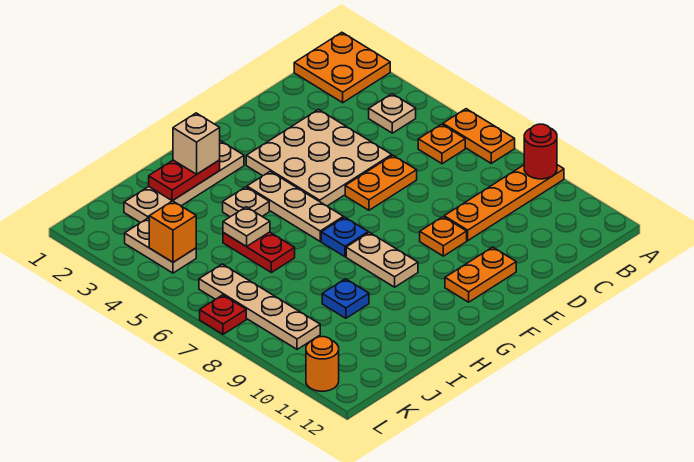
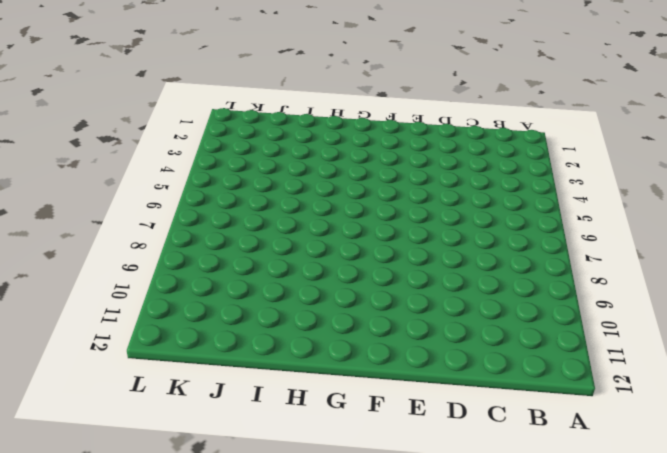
none -> orange 2x2 plate [294,32,390,103]
none -> orange 1x2 plate [443,109,515,163]
none -> orange 1x4 plate [444,165,564,240]

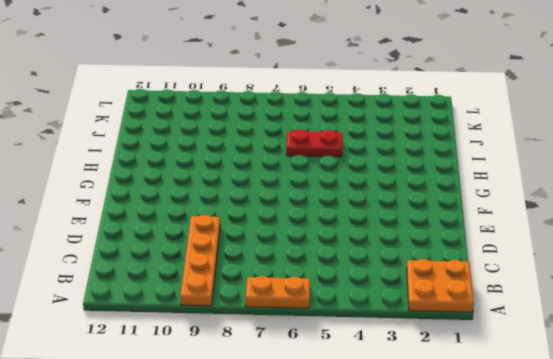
none -> tan 1x1 plate [369,94,416,133]
none -> orange 1x1 plate [418,124,465,164]
none -> tan 3x3 plate [246,110,392,206]

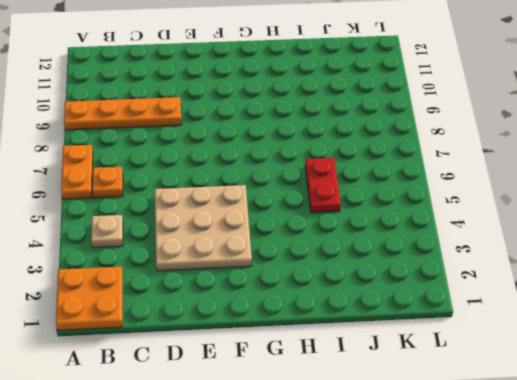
none -> orange 1x2 plate [345,155,417,210]
none -> orange 1x1 plate [420,217,467,256]
none -> orange 1x2 plate [445,247,516,302]

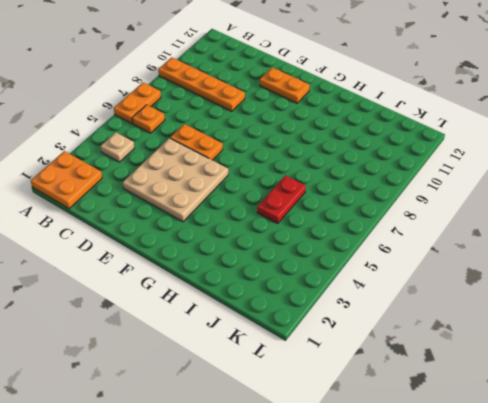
none -> orange 1x1 plate [420,217,467,256]
none -> tan 1x4 plate [124,141,244,223]
none -> tan 1x3 plate [247,171,343,241]

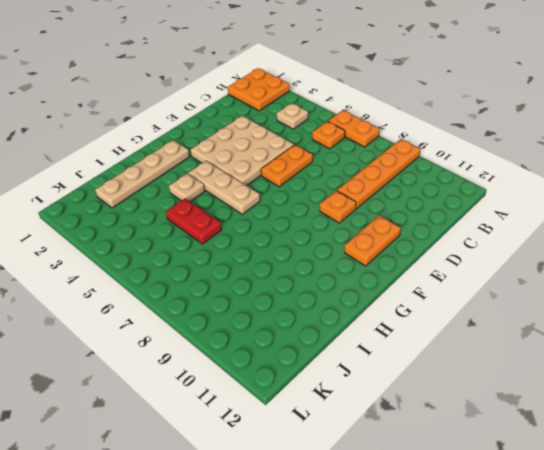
none -> blue 1x1 plate [321,217,368,257]
none -> tan 1x2 plate [346,233,418,287]
none -> blue 1x1 plate [322,279,369,318]

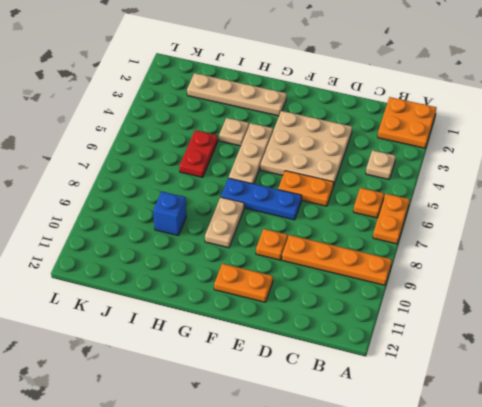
blue 1x3 plate [221,178,302,220] -> blue 1x1 plate [321,217,368,257]
blue 1x1 brick [153,192,186,236] -> blue 1x1 plate [322,279,369,318]
none -> tan 1x2 plate [125,218,196,273]
none -> tan 1x4 plate [199,264,320,349]
none -> red 1x1 plate [200,295,246,334]

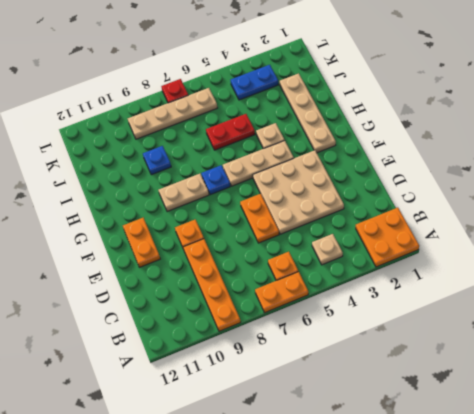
blue 1x2 plate [231,65,278,100] -> tan 1x2 plate [125,218,196,273]
none -> orange 1x1 round brick [306,337,339,391]
none -> red 1x1 round brick [524,124,557,179]
none -> red 1x2 plate [149,160,220,201]

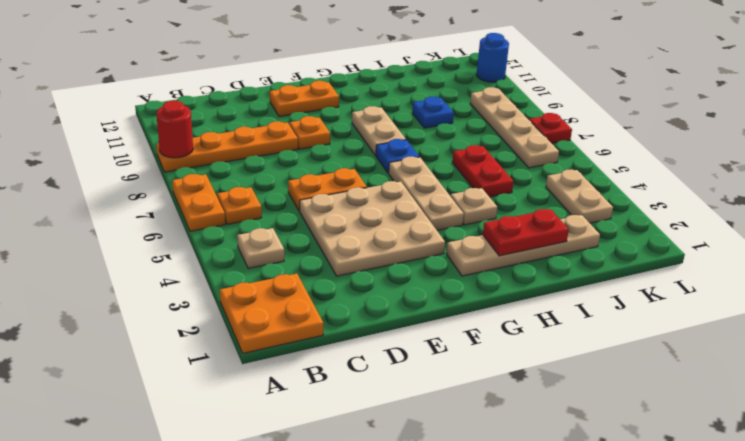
blue 1x1 round brick [477,33,509,82] -> orange 1x1 round brick [306,337,339,391]
none -> tan 1x1 plate [223,207,270,247]
none -> orange 1x1 brick [149,201,196,262]
none -> tan 1x1 brick [173,113,220,174]

